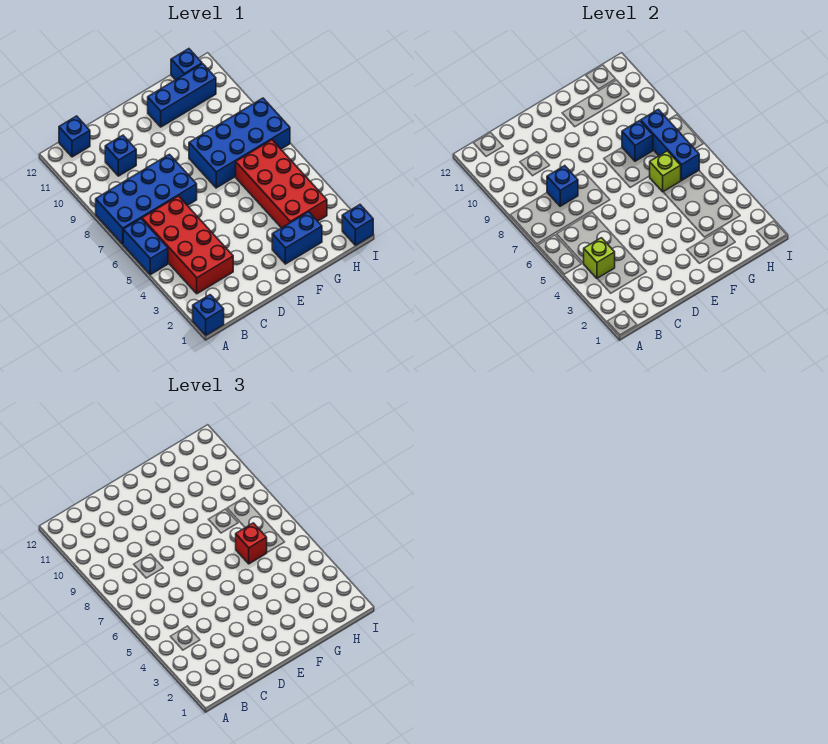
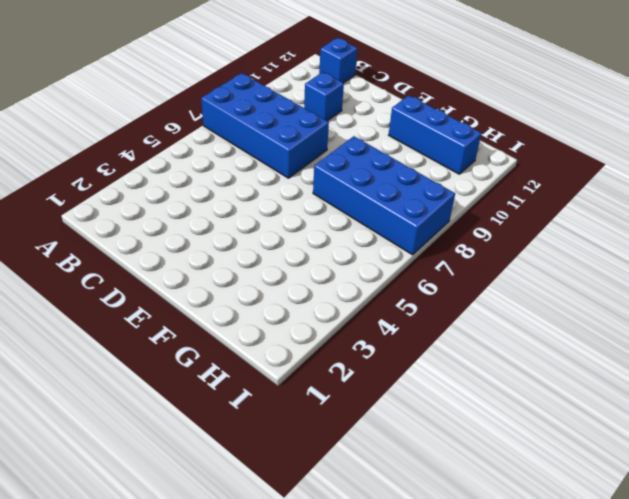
none -> blue 1x1 brick [193,295,224,335]
none -> blue 1x2 brick [123,219,168,275]
none -> red 2x4 brick [142,196,233,294]

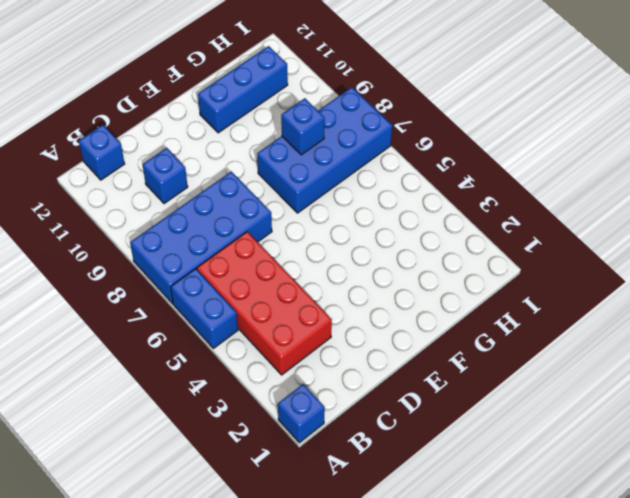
none -> blue 1x2 brick [272,212,322,264]
none -> red 2x4 brick [236,140,327,228]
none -> blue 1x1 brick [171,49,202,80]

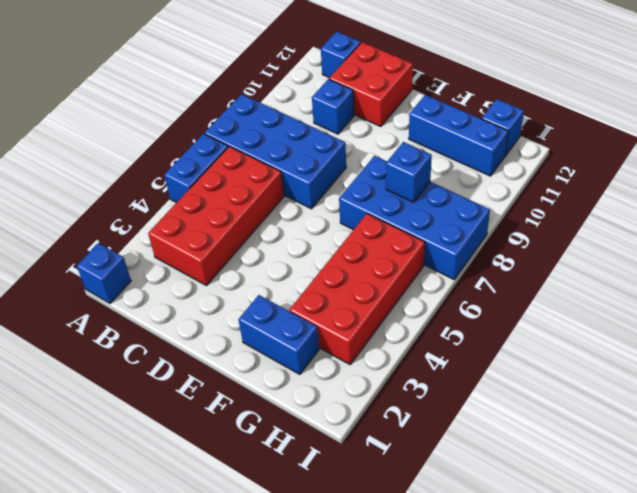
red 2x2 brick [329,42,413,127] -> none
none -> blue 1x1 brick [342,205,373,245]
none -> lime 1x1 brick [583,238,615,278]
none -> blue 1x1 brick [547,166,578,206]

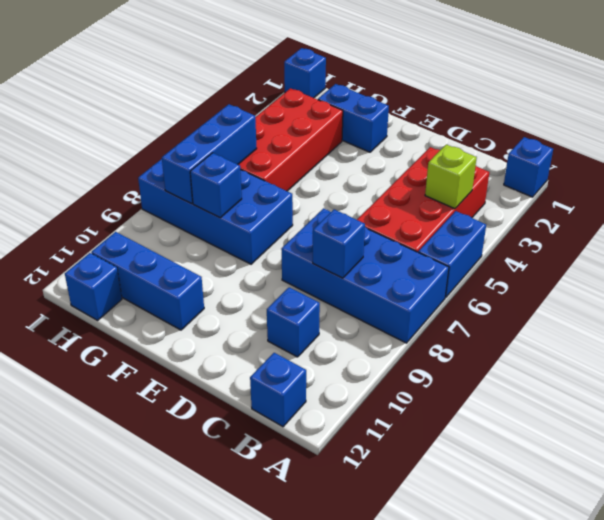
none -> lime 1x1 brick [650,151,681,192]
none -> red 1x1 brick [236,523,267,564]

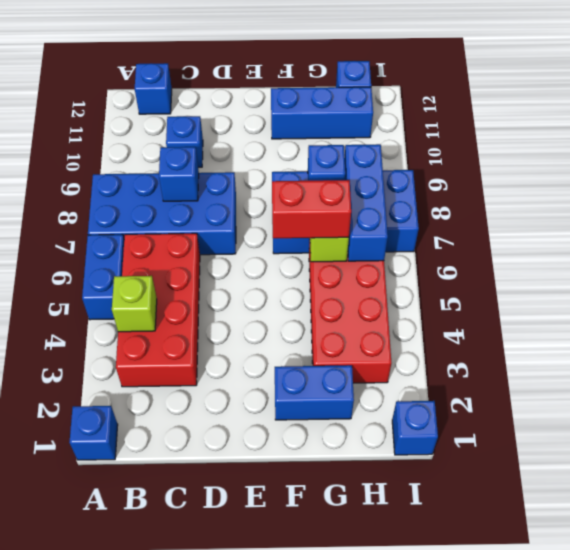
red 1x2 brick [272,180,351,238] -> red 1x1 brick [236,523,267,564]

